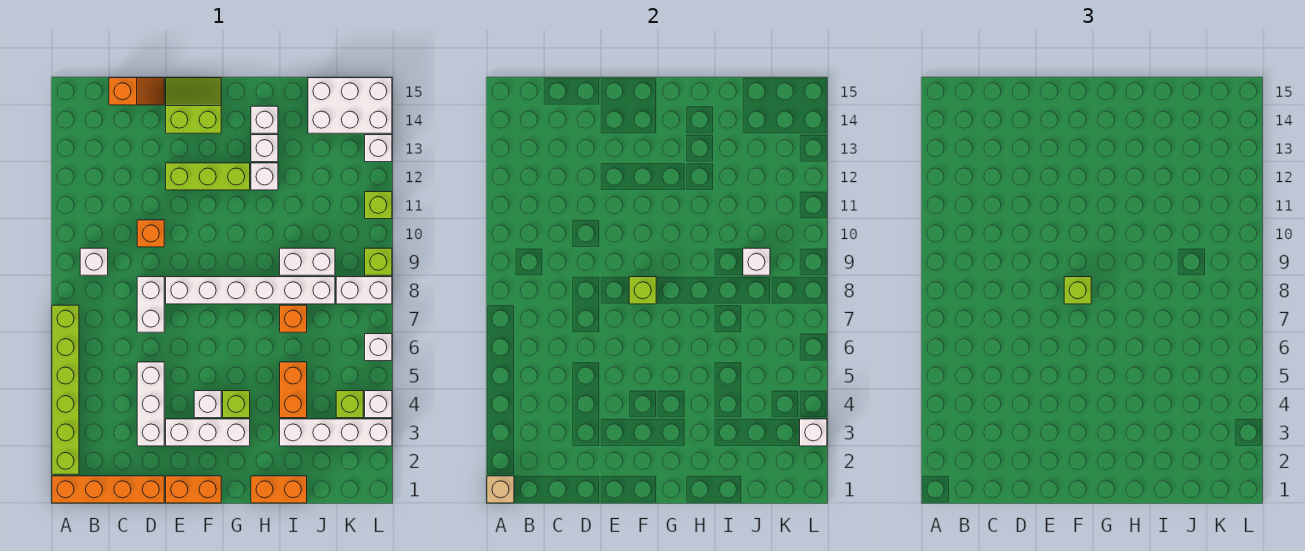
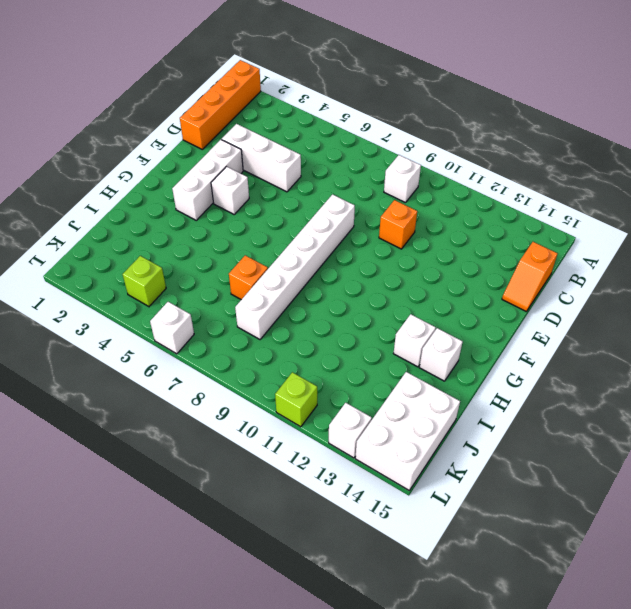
none -> lime 1x6 brick [52,305,79,474]
none -> white 1x2 brick [137,277,164,332]
none -> orange 1x2 brick [166,476,221,503]
none -> lime 1x3 brick [166,163,250,190]

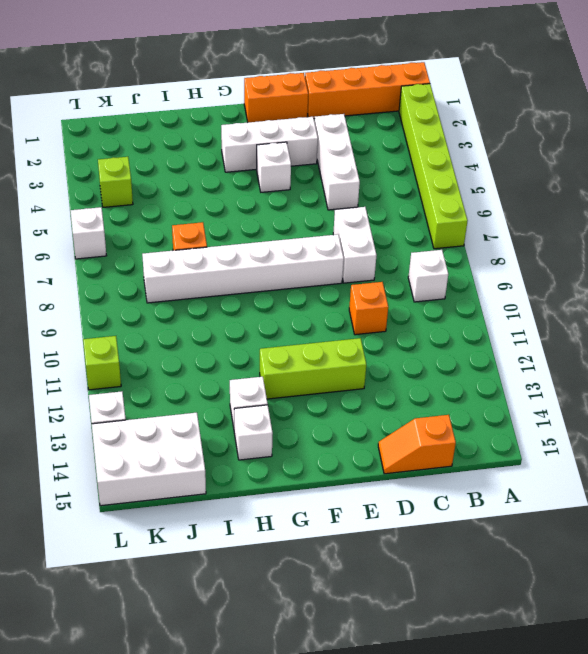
none -> lime 2x2 slope [166,78,221,133]
none -> lime 1x1 brick [223,391,250,418]
none -> orange 1x2 brick [251,476,307,503]
none -> white 1x1 brick [251,163,278,190]

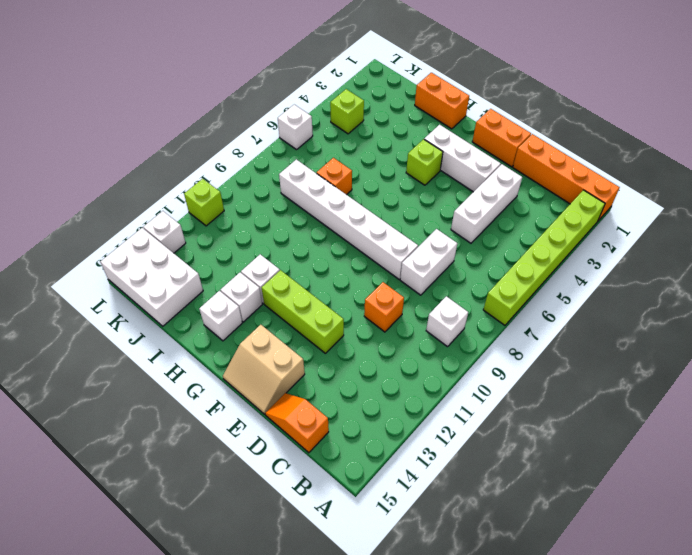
tan 2x2 slope [223,325,305,414] -> lime 2x2 slope [166,78,221,133]
none -> white 1x1 brick [194,391,221,418]
none -> white 1x4 brick [280,419,392,446]
none -> orange 1x2 brick [280,362,307,418]
none -> white 1x2 brick [280,248,335,275]

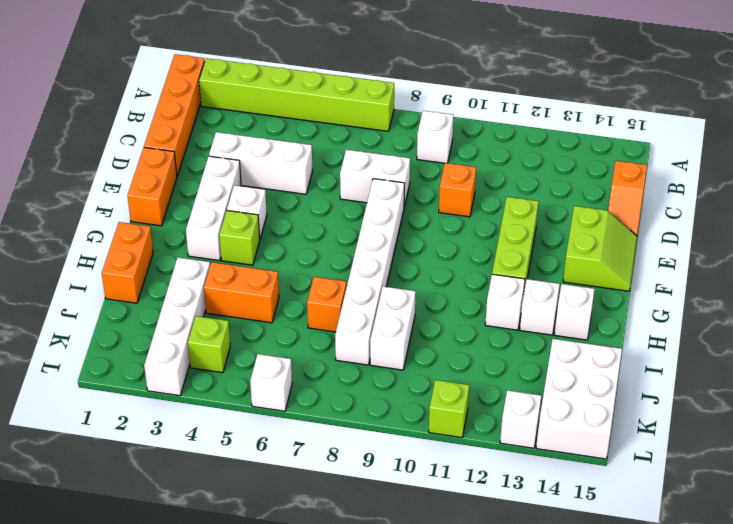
none -> white 1x2 brick [336,277,392,304]
none -> white 1x1 brick [365,391,392,418]
none -> lime 1x1 brick [365,248,392,275]
none -> tan 1x1 brick [487,476,514,503]

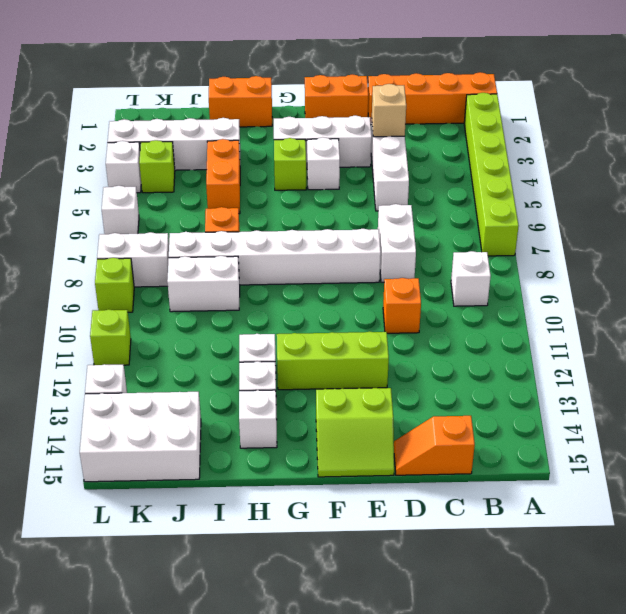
tan 1x1 brick [372,84,406,137] -> tan 1x1 brick moved to [487,476,514,503]
none -> lime 1x1 brick [629,277,656,304]
none -> white 1x1 brick [743,248,770,275]
none -> white 1x1 brick [800,419,827,446]
none -> lime 1x1 brick [1064,277,1091,304]

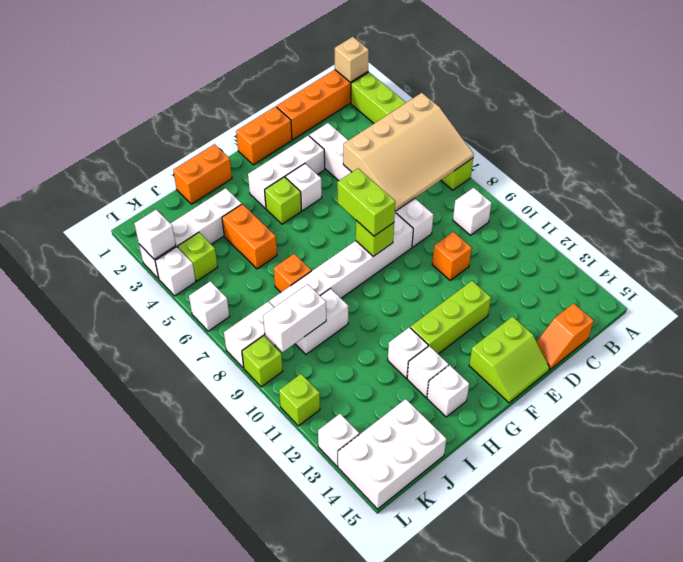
tan 3x4 slope [343,93,474,211] -> none
lime 1x2 brick [337,169,395,236] -> lime 1x1 brick [1064,277,1091,304]
white 1x2 brick [263,284,326,352] -> white 1x1 brick [743,248,770,275]

